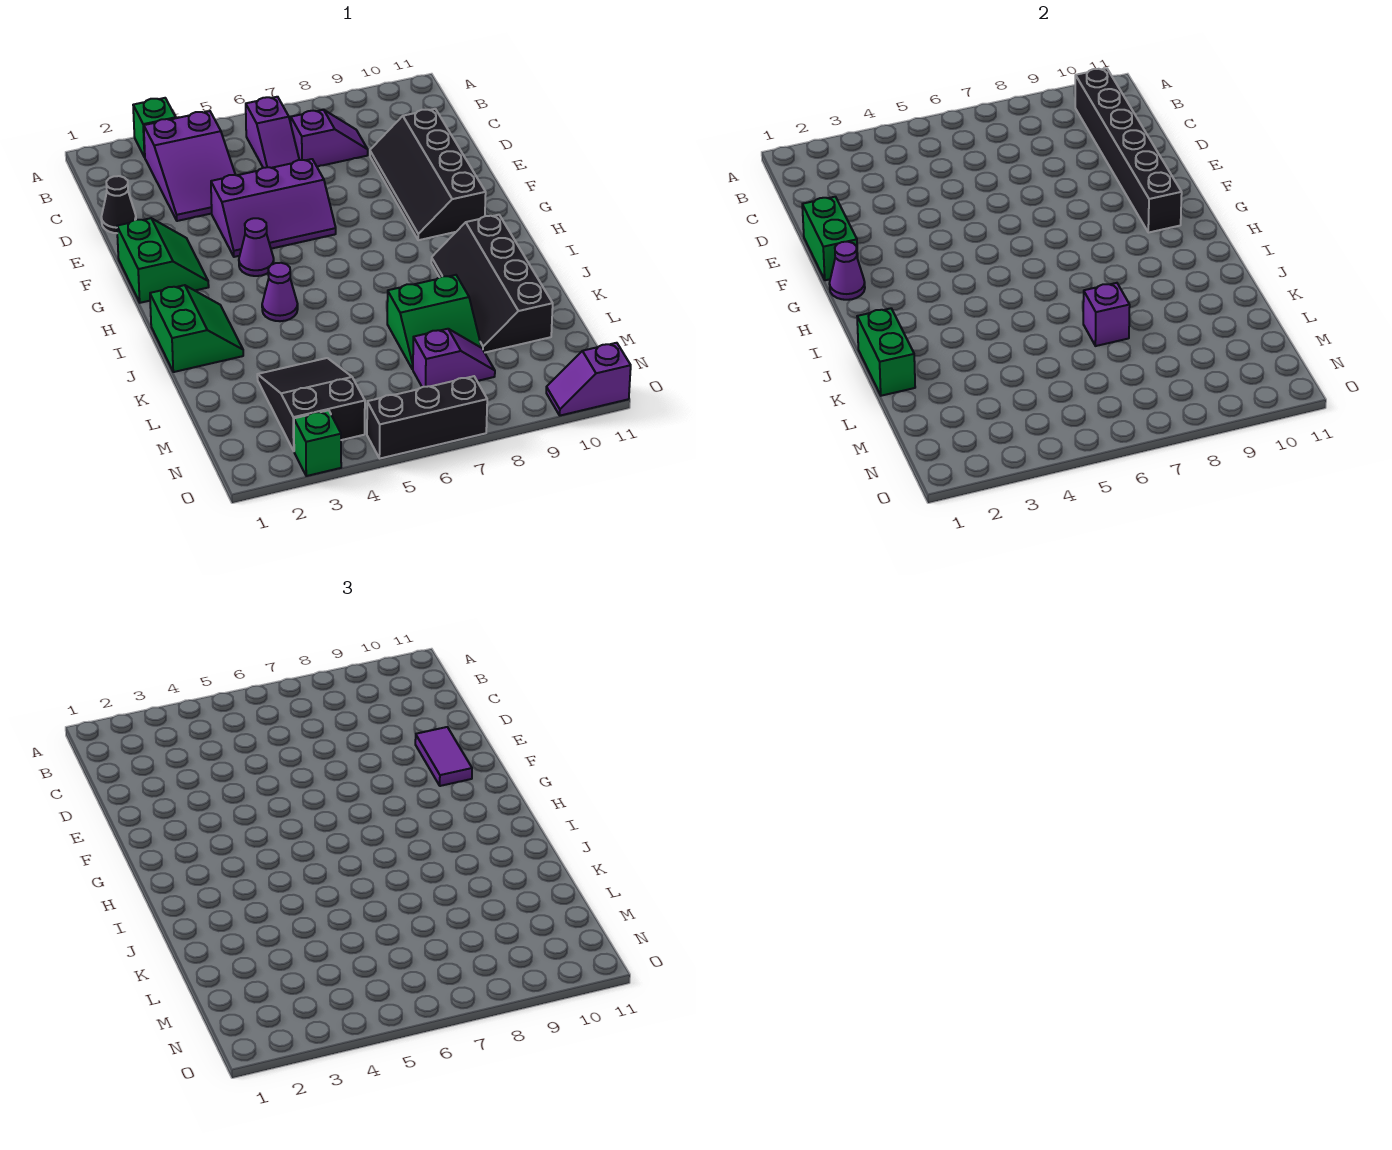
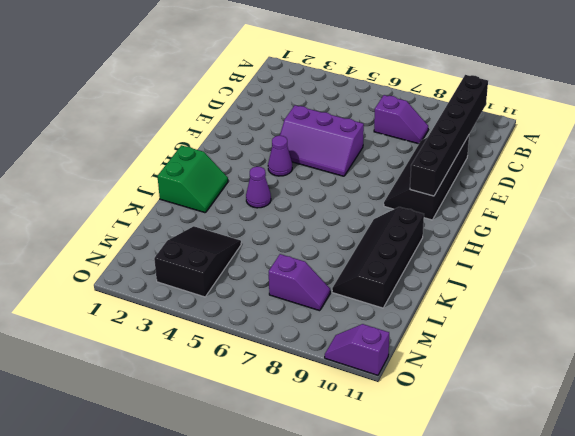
none -> green 1x1 brick [133,98,176,157]
none -> purple 2x3 slope [144,111,235,221]
none -> purple 1x2 slope [246,97,299,168]

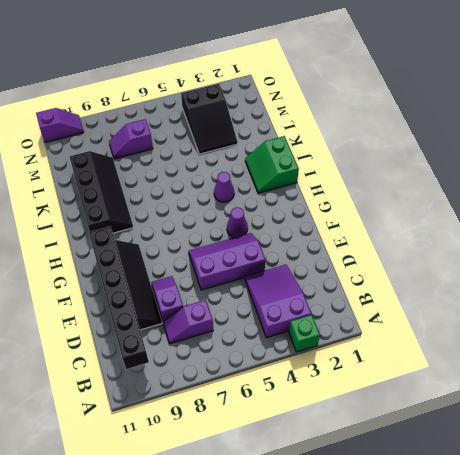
purple 1x2 slope [151,276,183,322] -> purple 1x2 slope moved to [246,97,299,168]
none -> black 1x1 cone [101,176,136,233]
none -> green 2x2 slope [117,218,209,303]
none -> green 2x2 slope [387,275,481,369]

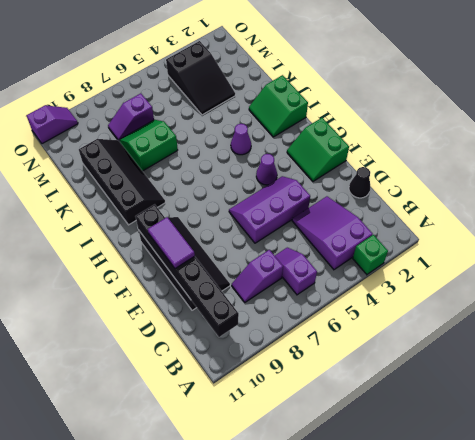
none -> green 1x1 brick [294,410,341,476]
none -> black 1x3 brick [367,376,487,458]
none -> green 1x2 brick [802,197,858,280]

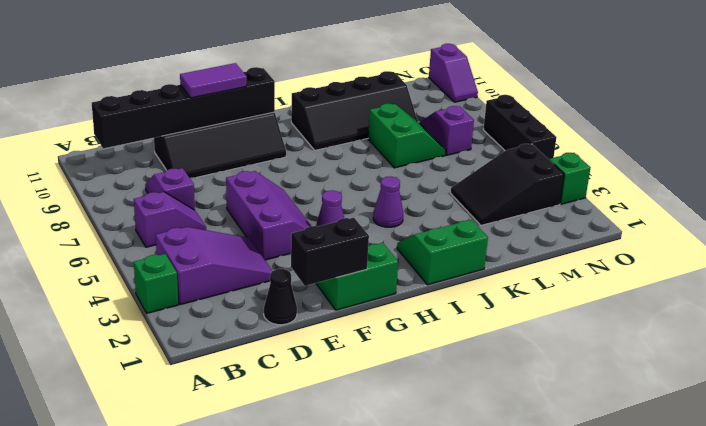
black 1x2 brick [291,218,369,286] -> green 1x2 brick [802,197,858,280]
none -> purple 1x1 cone [829,242,865,300]
none -> green 1x2 brick [857,308,915,396]
none -> purple 1x1 brick [1083,283,1130,346]

